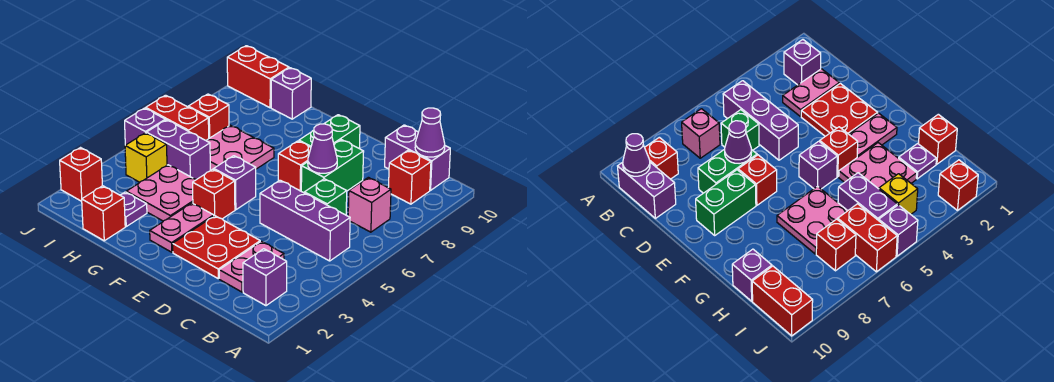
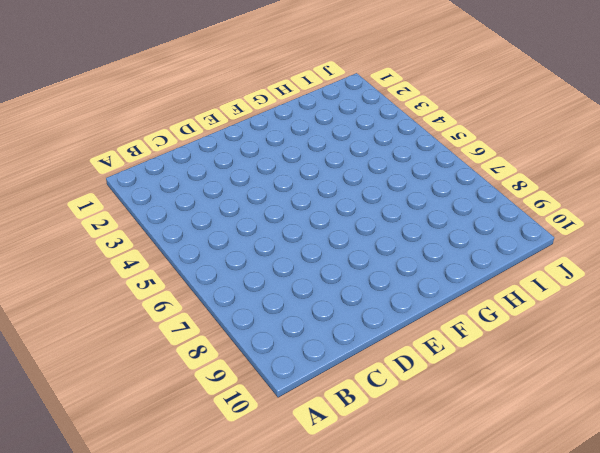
none -> purple 1x1 brick [243,249,287,306]
none -> purple 1x3 brick [260,180,350,261]
none -> pink 1x1 brick [348,177,391,232]

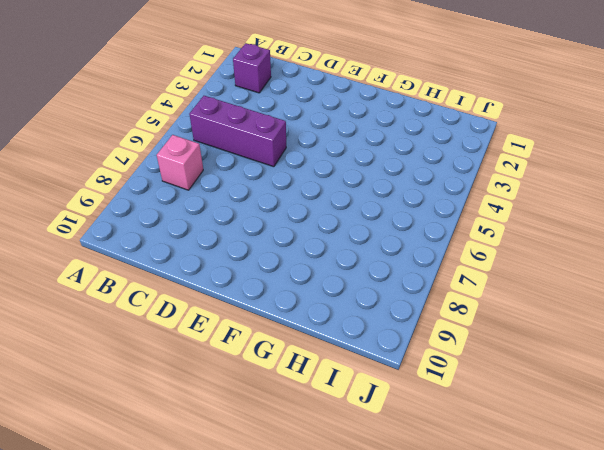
none -> red 1x1 brick [388,150,431,204]
none -> purple 1x2 brick [385,125,450,190]
none -> pink 1x2 plate [219,241,284,292]

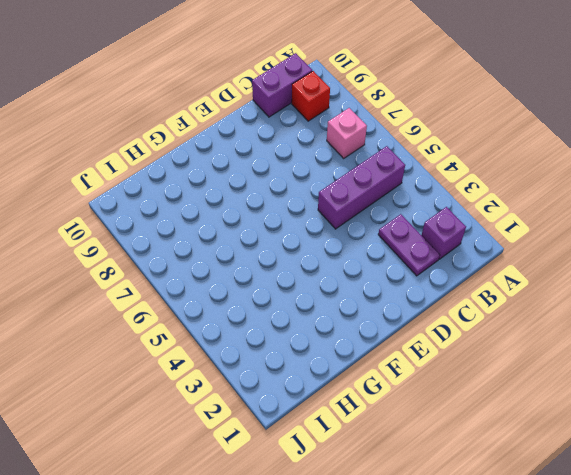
purple 1x2 plate [378,214,440,276] -> pink 1x2 plate [219,241,284,292]
none -> green 1x1 brick [304,179,347,215]
none -> red 2x2 plate [173,216,260,279]
none -> green 1x2 brick [301,140,364,193]

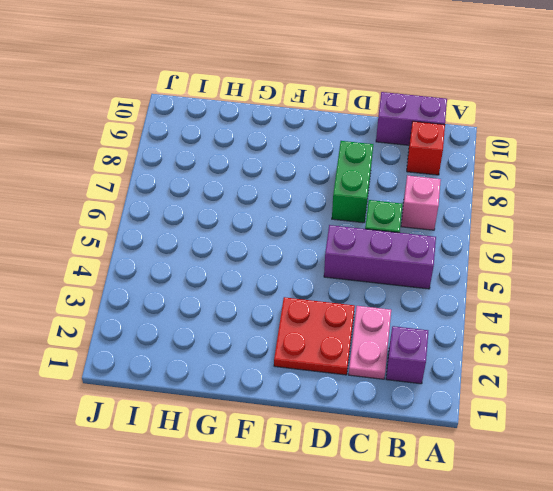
none -> red 1x1 brick [278,141,311,191]
none -> green 1x2 brick [299,115,360,148]
none -> pink 1x2 plate [150,203,214,252]

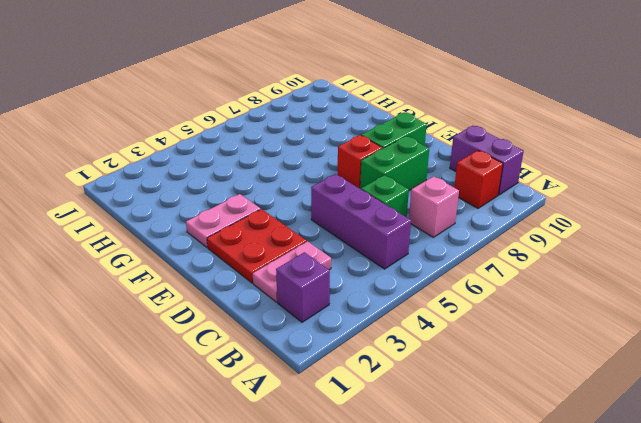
none -> red 1x1 brick [193,169,235,219]
none -> purple 1x1 brick [214,156,256,210]
none -> pink 2x2 plate [126,165,196,221]

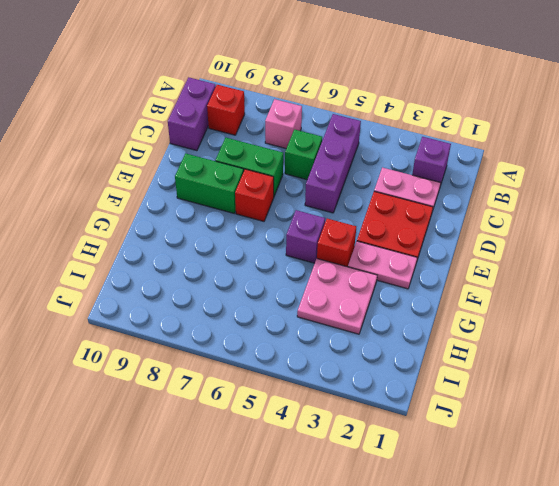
none -> pink 2x2 plate [206,125,274,170]
none -> red 1x1 brick [82,186,125,241]
none -> purple 1x1 plate [120,192,147,226]

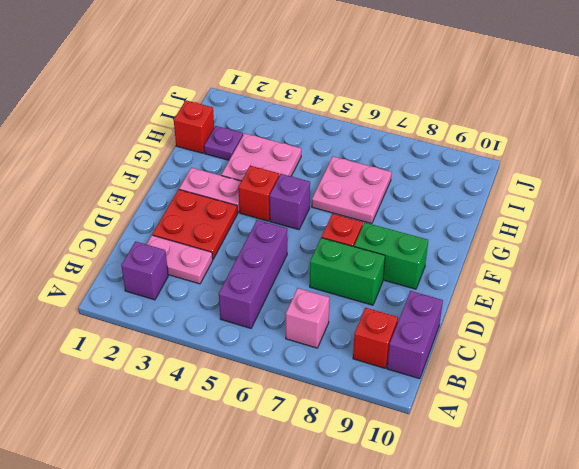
none -> green 1x1 brick [304,179,347,215]
none -> purple 1x2 brick [146,120,210,180]
none -> purple 1x1 brick [271,68,311,119]

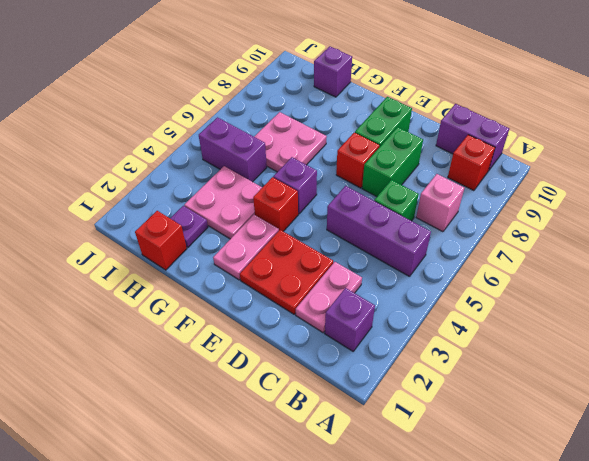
none -> yellow 1x1 brick [125,133,167,182]
none -> red 1x2 brick [146,95,209,140]
none -> red 1x1 brick [188,94,229,138]

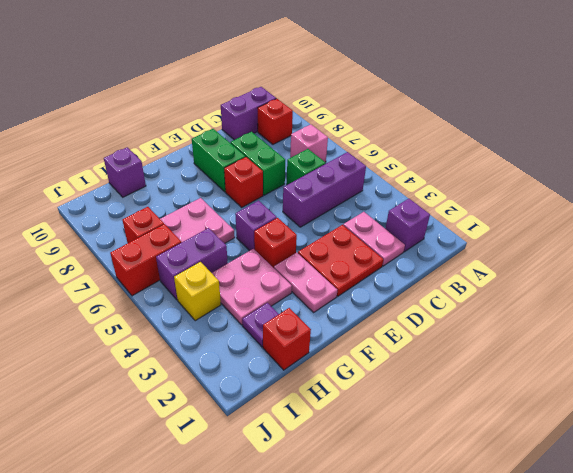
none -> red 1x2 brick [227,46,289,108]
none -> red 1x1 brick [60,148,102,201]
none -> purple 1x1 brick [125,108,165,145]

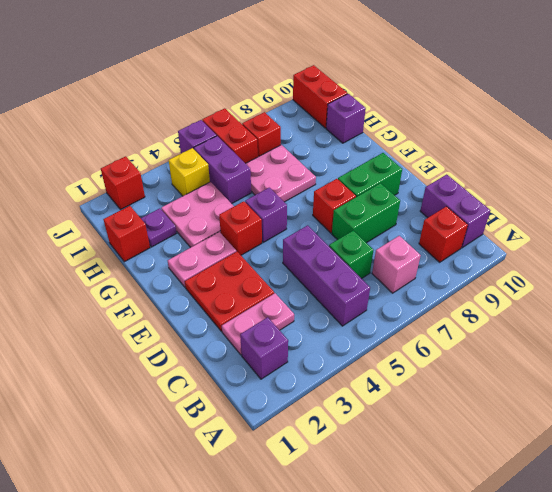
none -> purple 1x1 cone [415,108,445,157]
none -> purple 1x1 cone [308,124,337,173]

